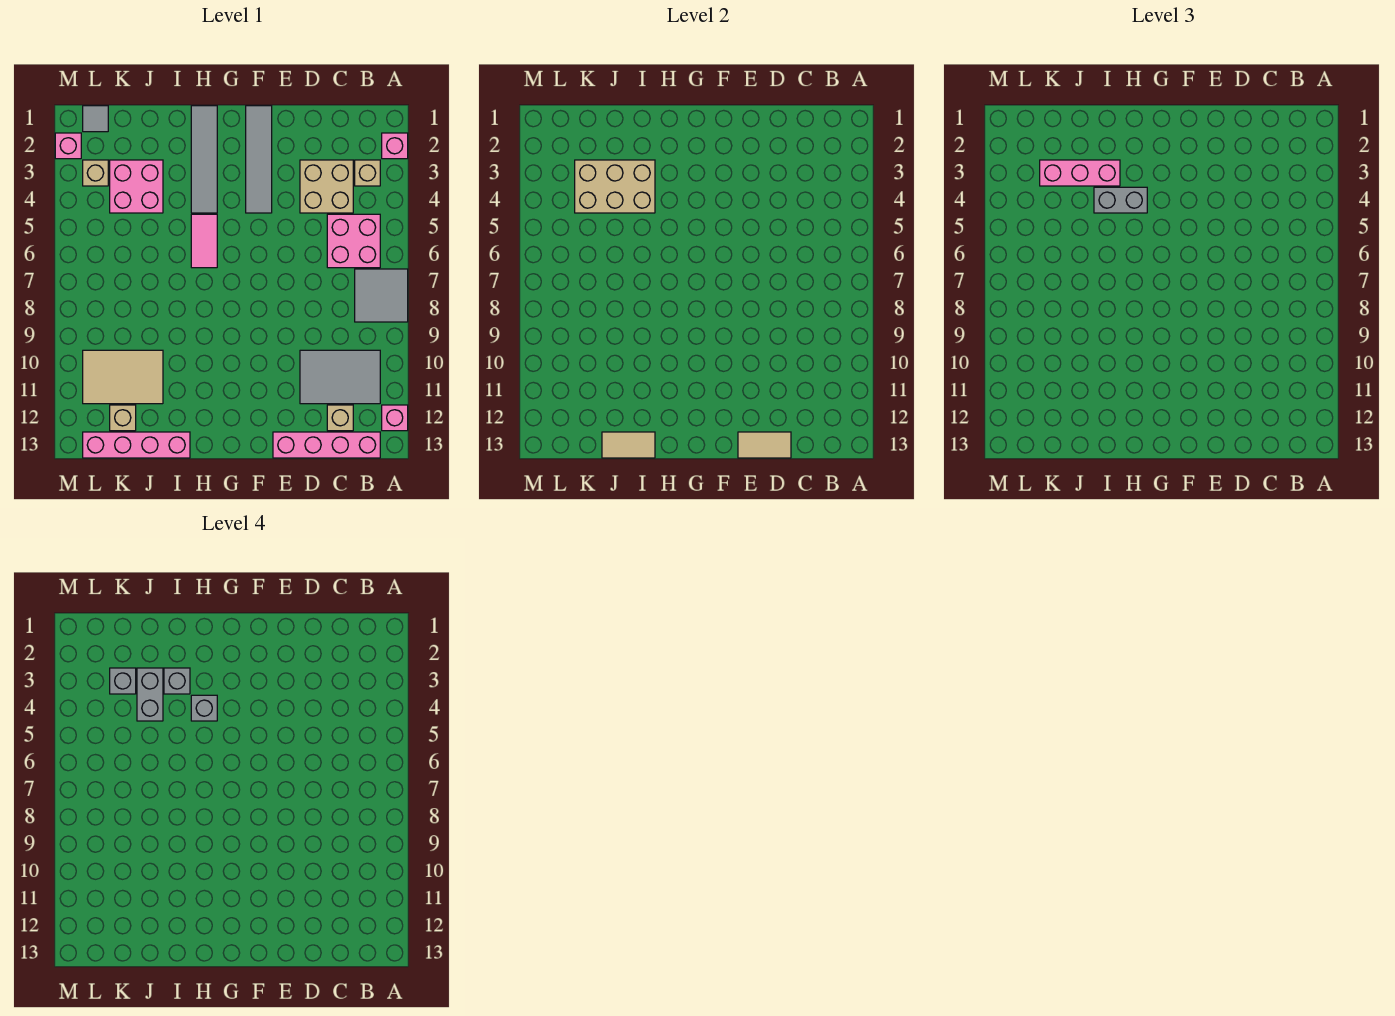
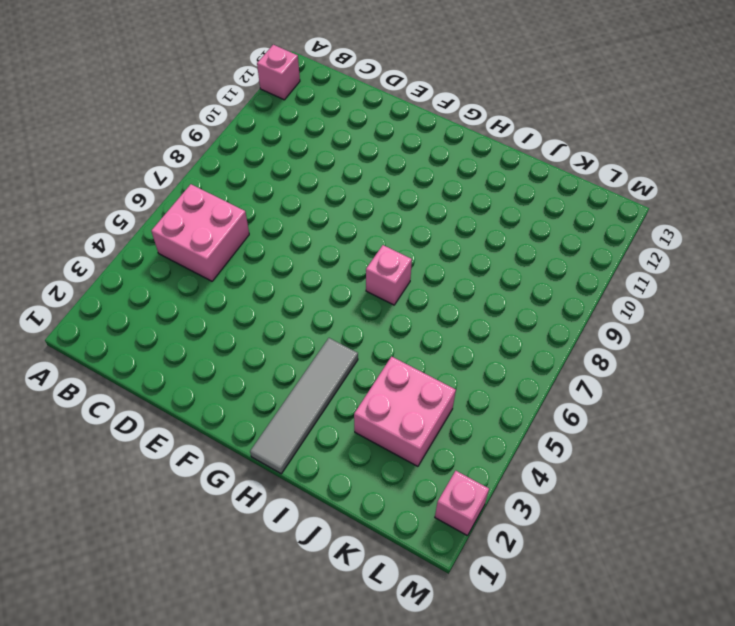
pink 1x1 brick [366,245,412,305] -> pink 1x1 brick moved to [382,133,408,159]
none -> grey 2x2 tile [355,269,408,322]
none -> tan 1x1 brick [355,160,380,186]
none -> grey 2x3 tile [300,350,380,404]

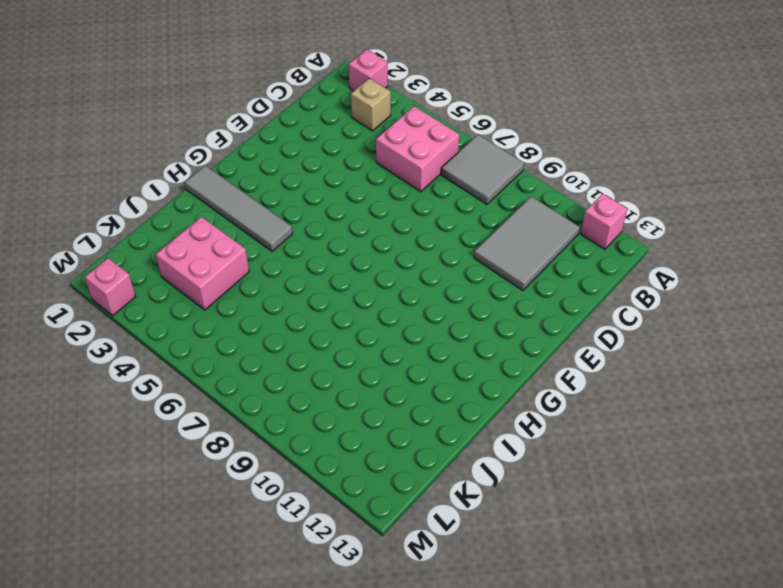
none -> pink 1x4 brick [273,432,380,458]
none -> tan 2x2 brick [300,160,353,213]
none -> tan 1x1 brick [327,405,353,431]

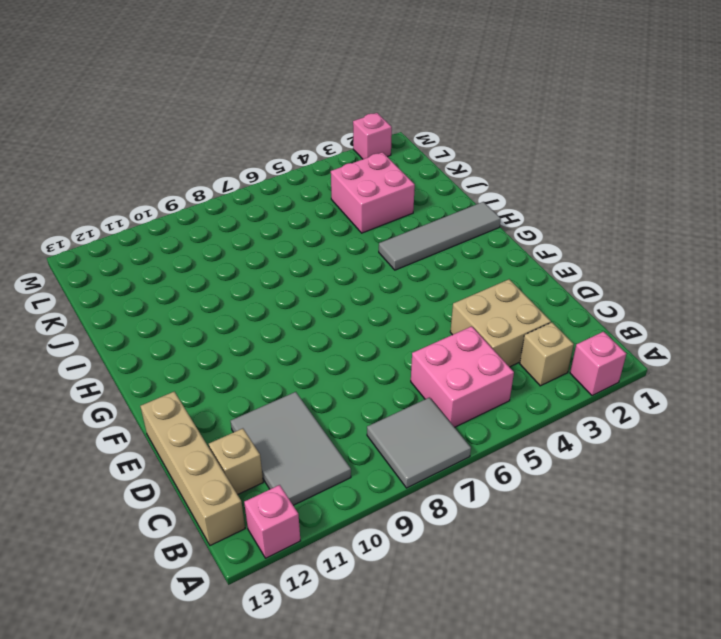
tan 1x4 brick [140,392,245,546] -> pink 1x4 brick [273,432,380,458]
none -> grey 1x4 tile [246,106,272,213]
none -> pink 1x2 tile [191,214,217,268]
none -> pink 1x4 brick [83,432,190,458]

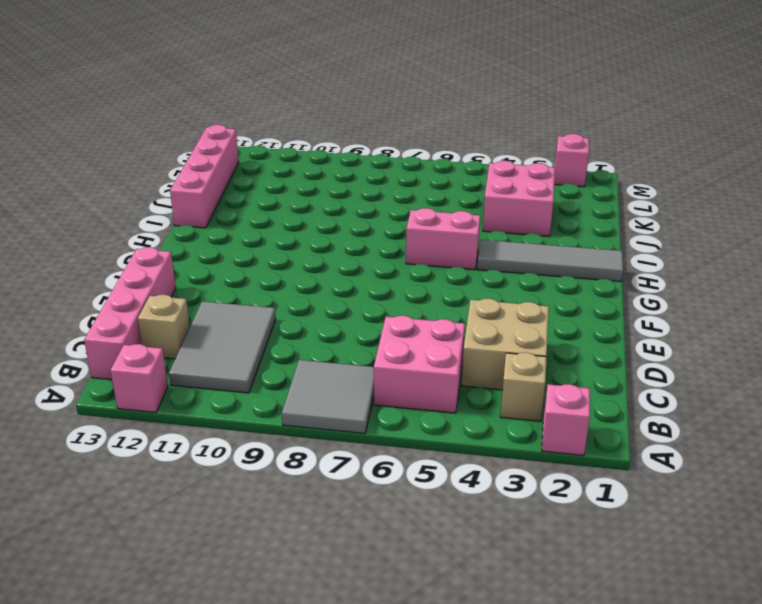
pink 1x2 brick [406,208,480,270] -> pink 1x2 tile [191,214,217,268]
none -> grey 1x4 tile [246,106,272,213]
none -> tan 2x3 tile [83,350,163,404]
none -> tan 1x1 brick [110,405,136,431]

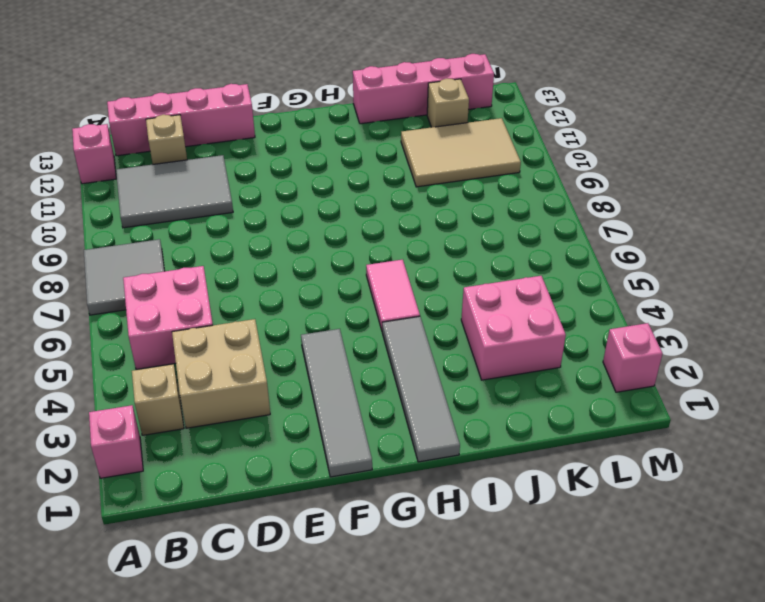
none -> grey 1x1 tile [83,106,108,132]
none -> tan 1x1 brick [83,160,108,186]
none -> tan 1x2 tile [738,432,791,458]

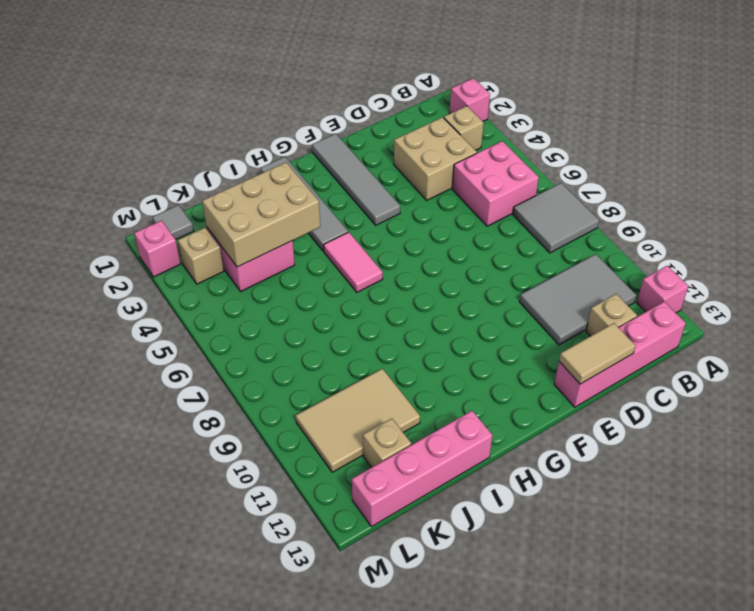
none -> tan 1x2 tile [602,432,655,458]
none -> grey 1x2 brick [1094,187,1147,213]
none -> pink 1x3 brick [1040,160,1120,186]

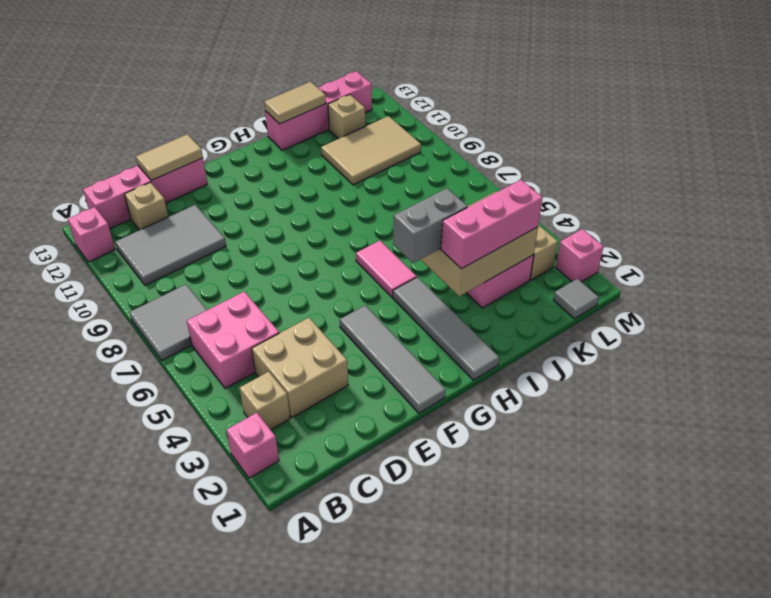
none -> grey 1x1 brick [191,695,217,721]
none -> grey 1x1 brick [164,668,190,694]
none -> grey 1x2 brick [137,668,163,721]

